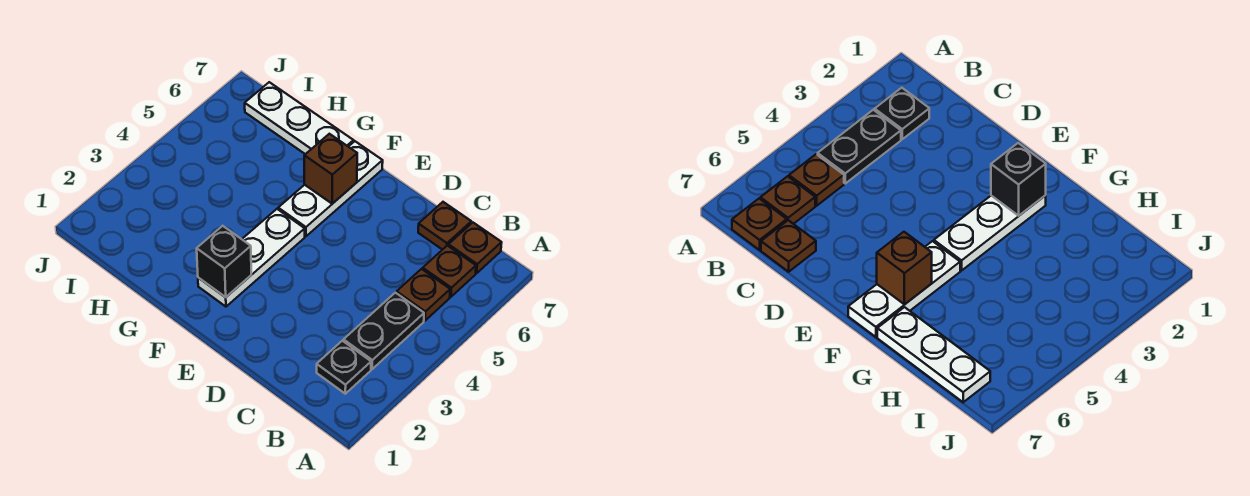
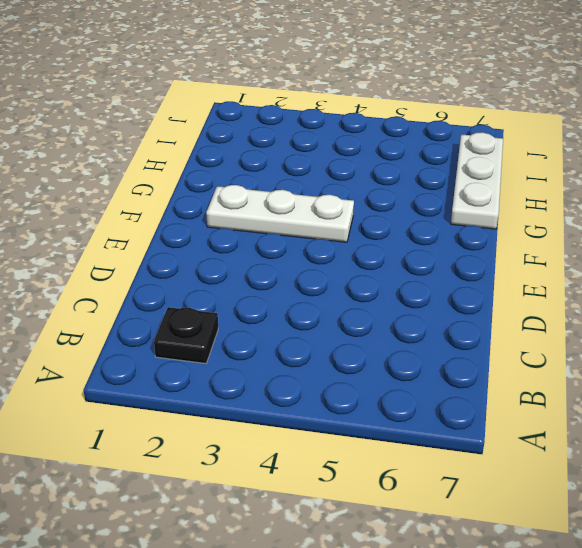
none -> black 1x2 plate [344,293,424,369]
none -> brown 1x1 plate [397,269,450,321]

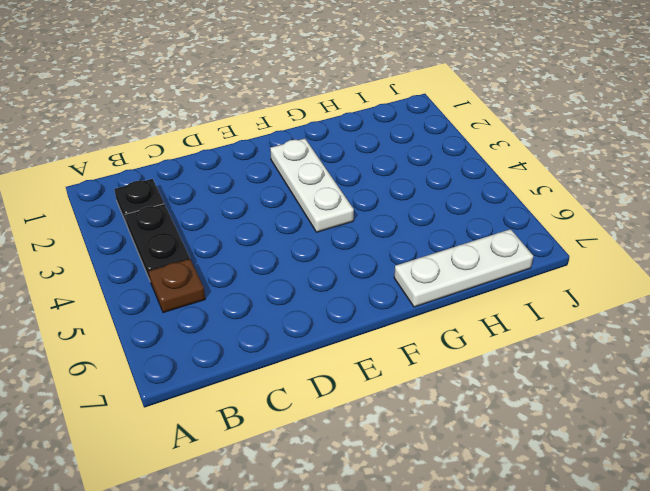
none -> brown 1x1 plate [423,246,476,297]
none -> brown 1x1 plate [448,223,502,273]

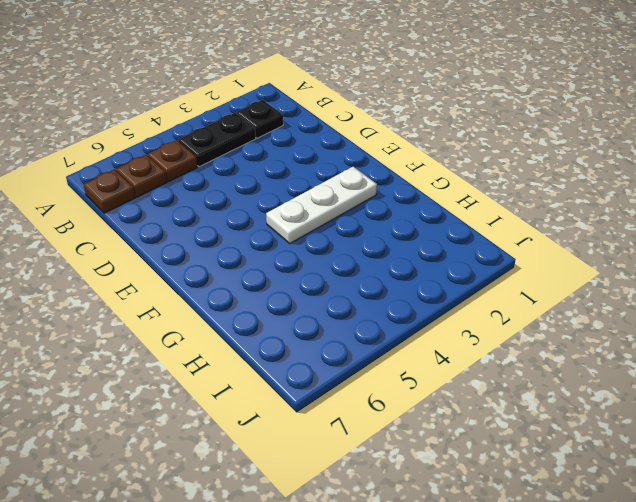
none -> brown 1x1 plate [418,202,471,250]
none -> white 1x3 plate [278,141,383,236]

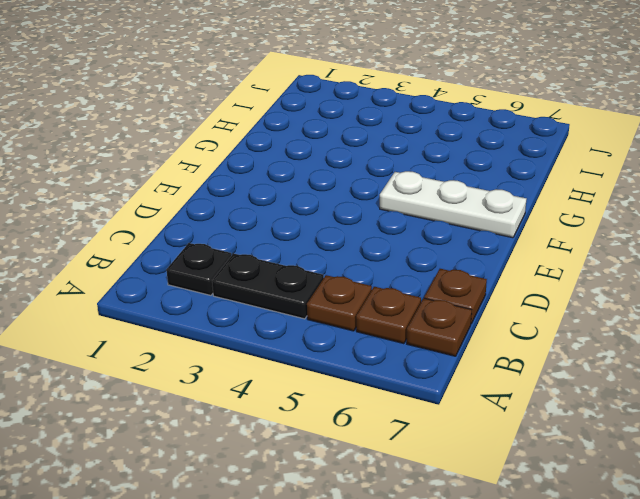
none -> white 1x3 plate [198,209,305,307]
none -> white 1x3 plate [245,82,354,154]

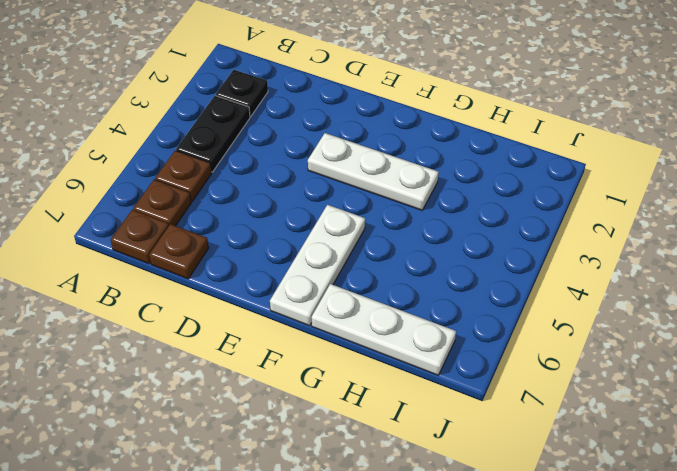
white 1x3 plate [308,133,439,210] -> white 1x3 plate turned to [198,209,305,307]
none -> black 1x1 brick [197,226,251,297]
none -> brown 1x1 brick [304,134,357,204]

